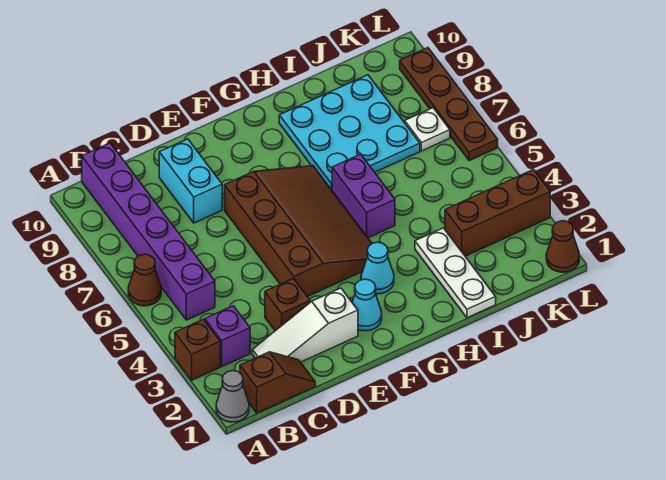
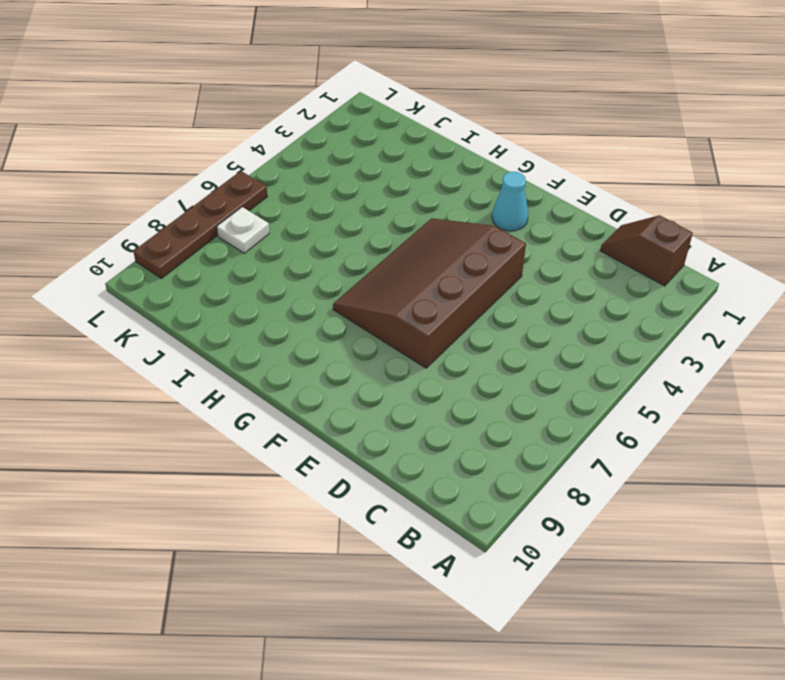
none -> grey 1x1 cone [216,371,249,422]
none -> brown 1x1 brick [175,319,220,380]
none -> brown 1x1 cone [128,254,161,306]

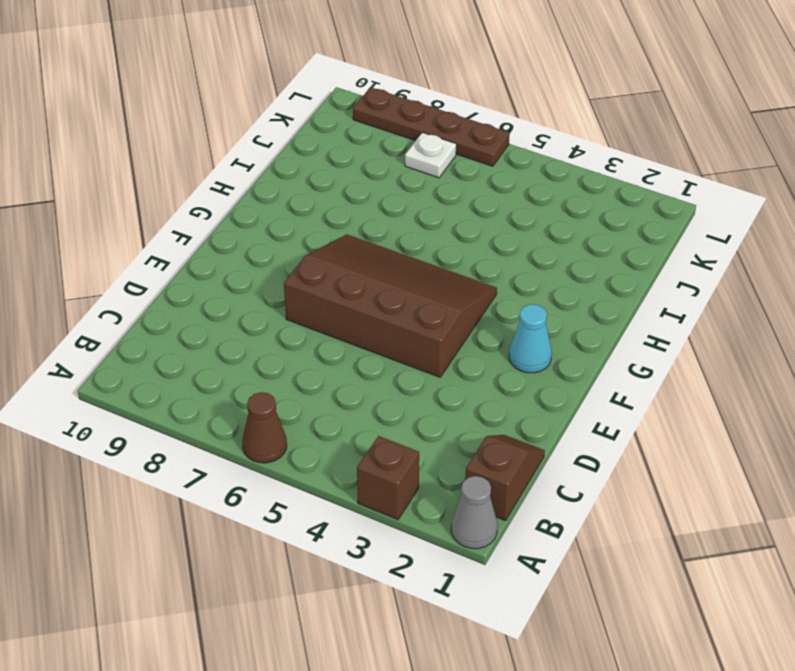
none -> purple 1x1 brick [205,306,250,366]
none -> purple 1x6 brick [82,143,215,320]
none -> white 1x3 slope [252,288,358,362]

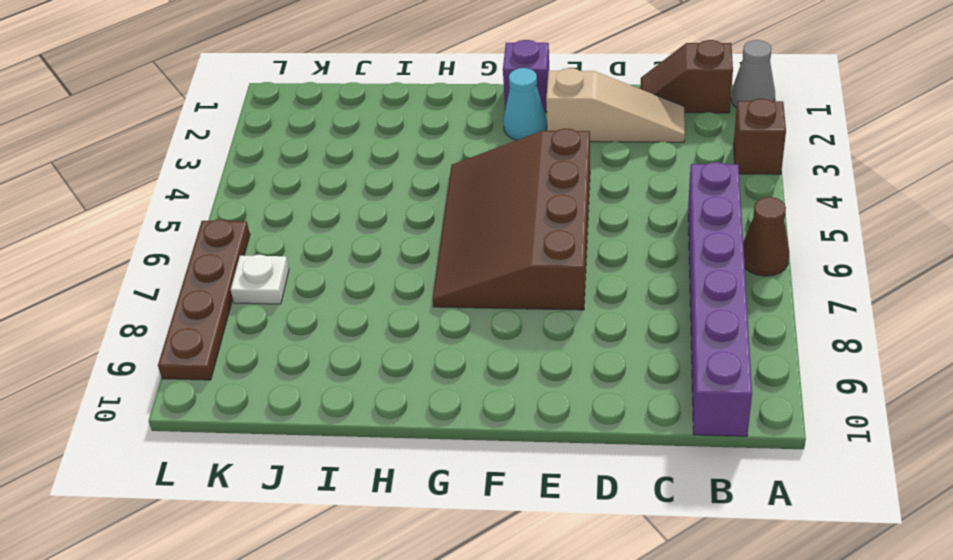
tan 1x3 slope [546,68,685,142] -> white 1x3 slope [252,288,358,362]
purple 1x1 brick [503,40,549,112] -> purple 1x1 brick moved to [205,306,250,366]
none -> brown 1x1 brick [265,278,310,331]
none -> cyan 1x2 brick [159,139,222,223]
none -> cyan 1x1 cone [361,242,394,294]

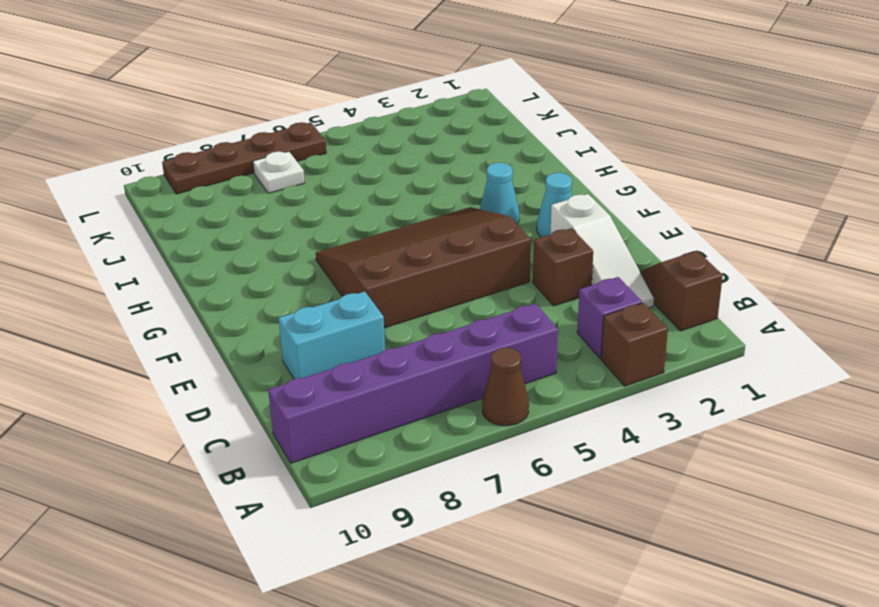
none -> grey 1x1 cone [216,371,249,422]
none -> purple 1x2 brick [332,154,395,238]
none -> cyan 3x3 plate [279,75,420,190]

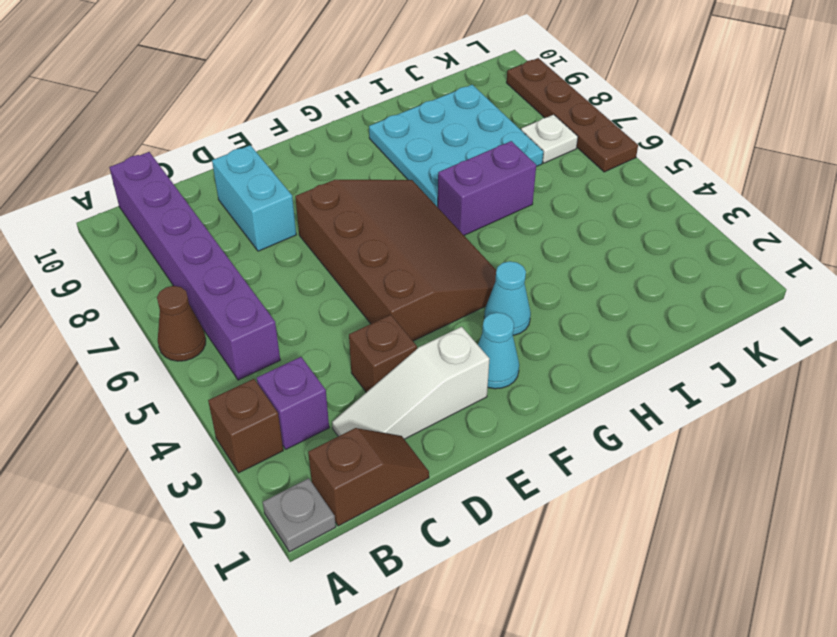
grey 1x1 plate [263,478,336,552] -> grey 1x1 cone [216,371,249,422]
purple 1x2 brick [438,141,536,235] -> purple 1x2 brick turned to [332,154,395,238]
none -> white 1x3 plate [415,228,496,318]
none -> brown 1x3 brick [445,170,550,256]
none -> brown 1x1 cone [546,221,579,272]

